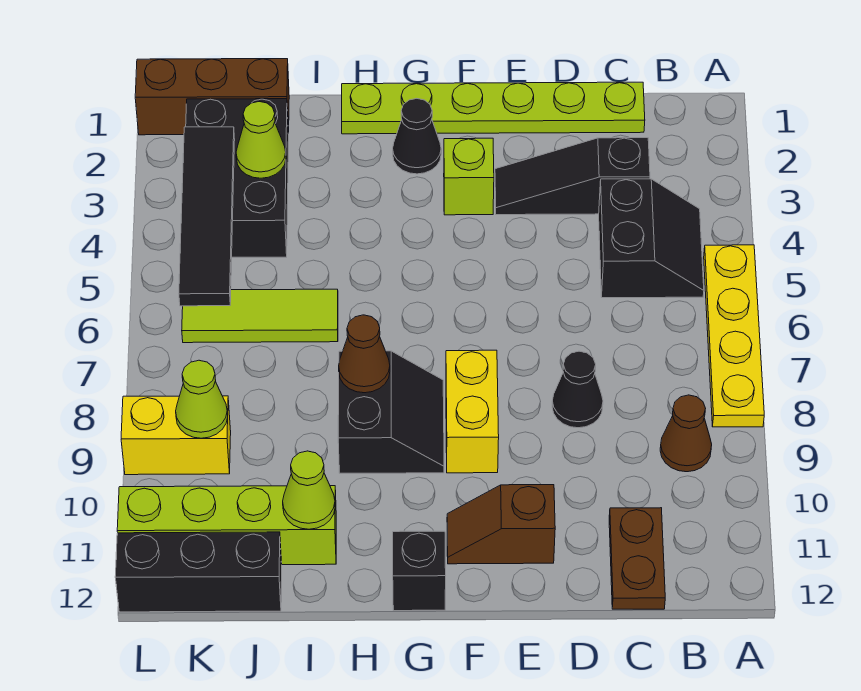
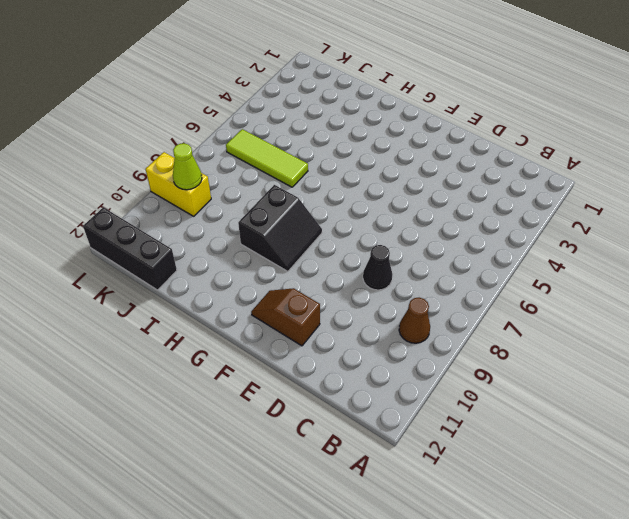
none -> yellow 1x4 plate [704,245,764,427]
none -> black 2x2 slope [599,179,704,298]
none -> lime 1x6 plate [342,82,645,134]

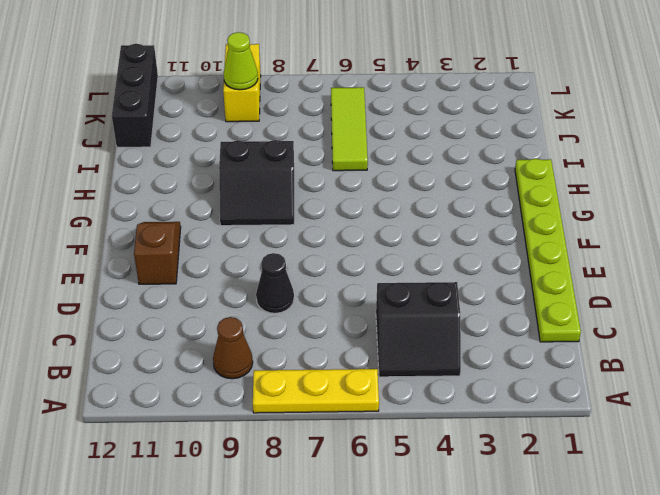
yellow 1x3 plate [253,369,379,413] -> yellow 1x4 plate [704,245,764,427]
none -> black 1x3 slope [495,138,650,215]
none -> brown 1x2 plate [609,508,665,609]
none -> lime 1x1 brick [444,138,494,215]

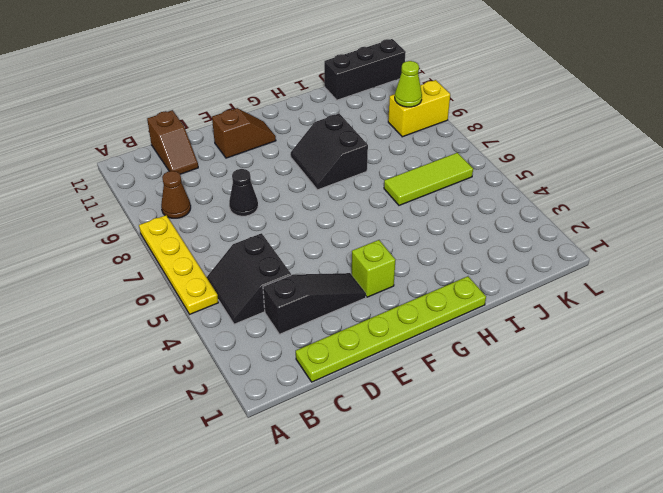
brown 1x2 slope [147,110,198,174] -> brown 1x2 plate [609,508,665,609]
none -> yellow 1x2 brick [446,350,499,473]
none -> black 1x1 cone [393,98,441,174]
none -> black 1x1 brick [393,531,446,611]

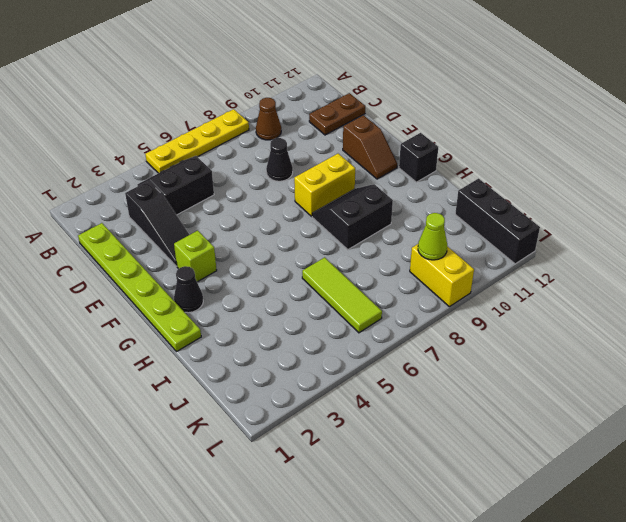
none -> lime 1x4 brick [117,486,336,565]
none -> brown 1x3 brick [135,59,289,135]
none -> black 2x3 brick [186,99,289,257]

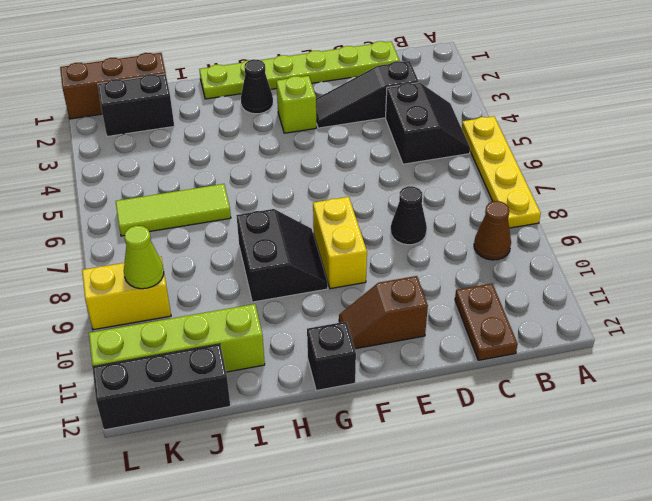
black 1x2 brick [98,74,174,137] -> black 2x3 brick [186,99,289,257]
none -> brown 1x1 cone [339,315,390,393]
none -> lime 1x1 cone [283,451,335,529]
none -> lime 1x1 cone [236,102,286,178]

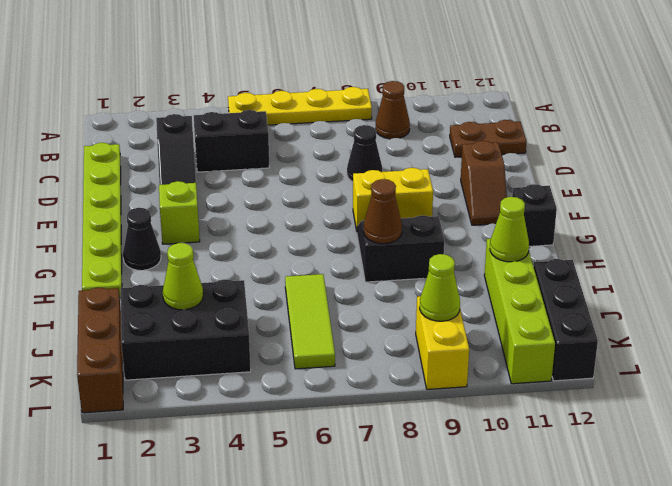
none -> black 1x4 tile [179,127,235,306]

